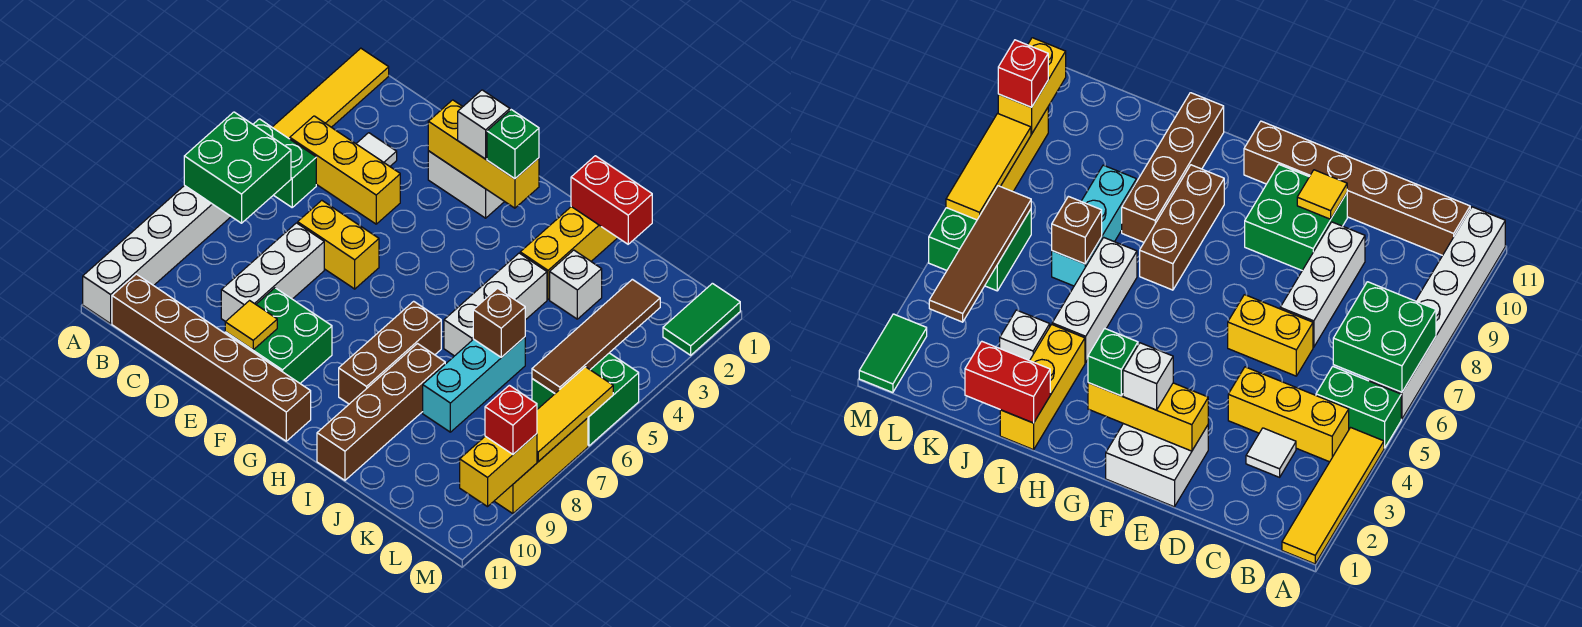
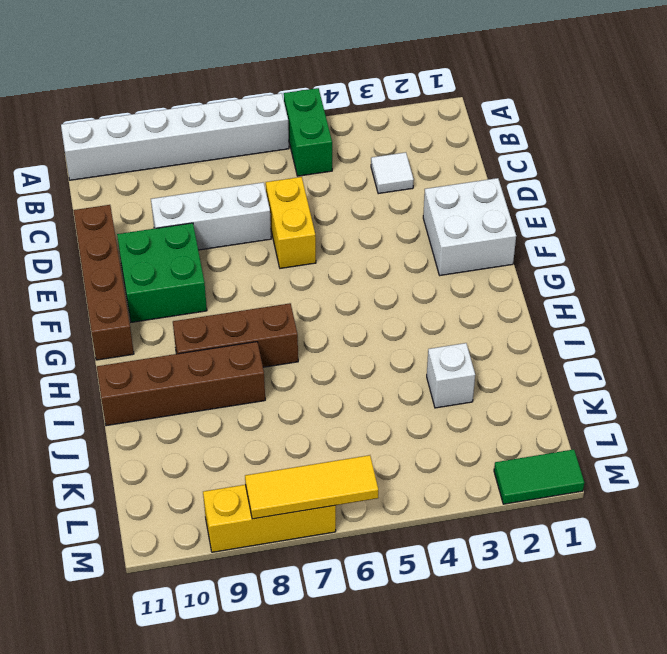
brown 1x4 brick [73,205,134,360] -> brown 1x6 brick [112,274,311,441]
none -> yellow 1x4 tile [272,48,389,139]
none -> yellow 1x3 brick [290,116,400,224]
none -> yellow 1x3 brick [520,207,618,300]
none -> white 1x3 brick [444,253,547,356]

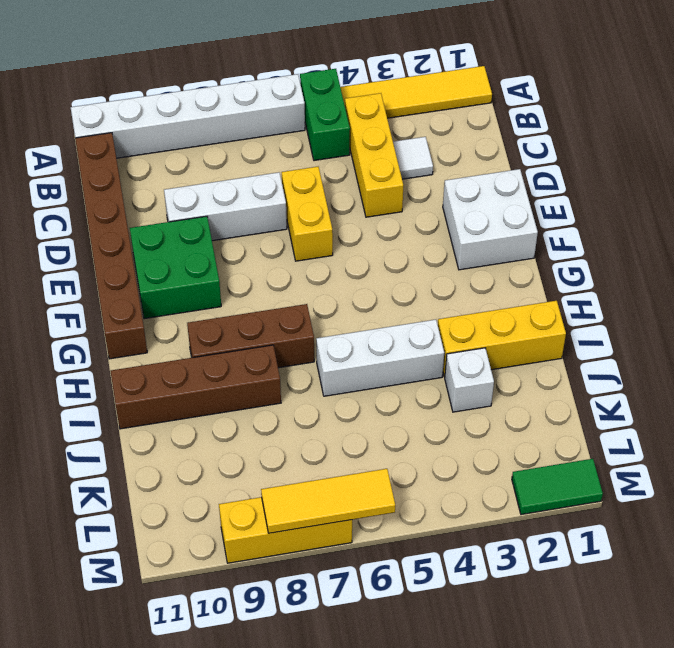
none -> cyan 1x3 brick [423,337,525,432]
none -> green 2x2 brick [532,353,639,446]
none -> green 2x2 brick [184,112,291,223]
none -> yellow 1x3 brick [428,100,539,208]

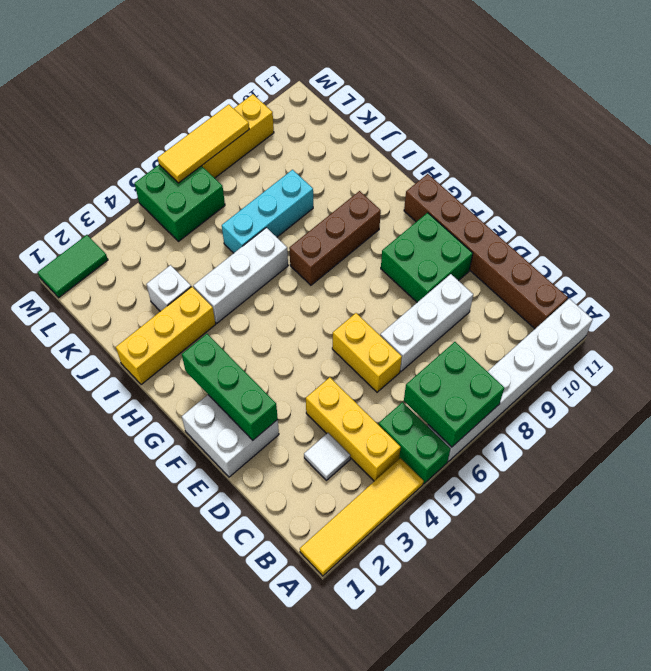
green 1x3 brick [182,334,278,440] -> yellow 1x3 brick [428,100,539,208]
none -> brown 1x4 brick [317,344,445,480]
none -> yellow 1x1 tile [225,301,277,350]
none -> red 1x2 brick [571,156,652,244]
none -> brown 1x1 brick [473,288,525,357]

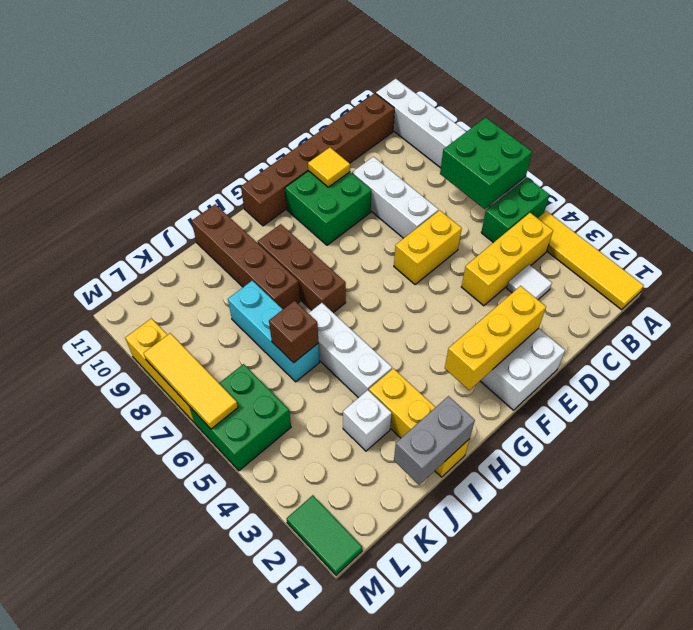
grey 1x2 brick [394,396,475,485] -> red 1x2 brick [571,156,652,244]
none -> brown 1x4 tile [532,279,660,393]
none -> yellow 1x2 brick [460,434,537,507]
none -> white 1x1 brick [458,90,510,159]
none -> green 1x1 brick [487,110,539,179]

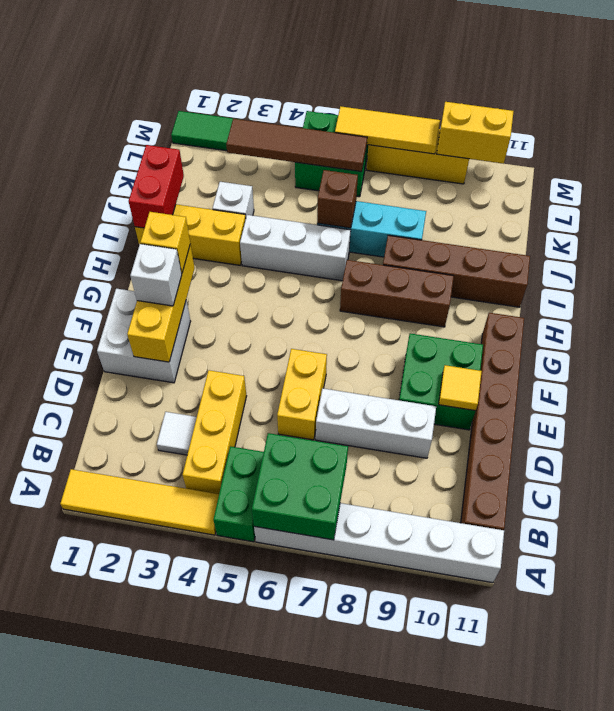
yellow 1x1 brick [140,212,190,273] -> green 1x1 brick [487,110,539,179]
none -> red 1x1 brick [485,385,537,454]

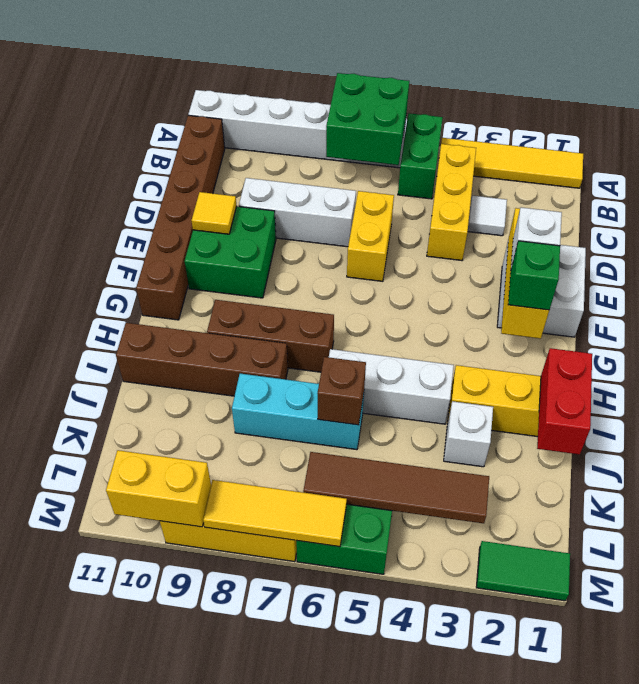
none -> red 1x1 brick [485,385,537,454]

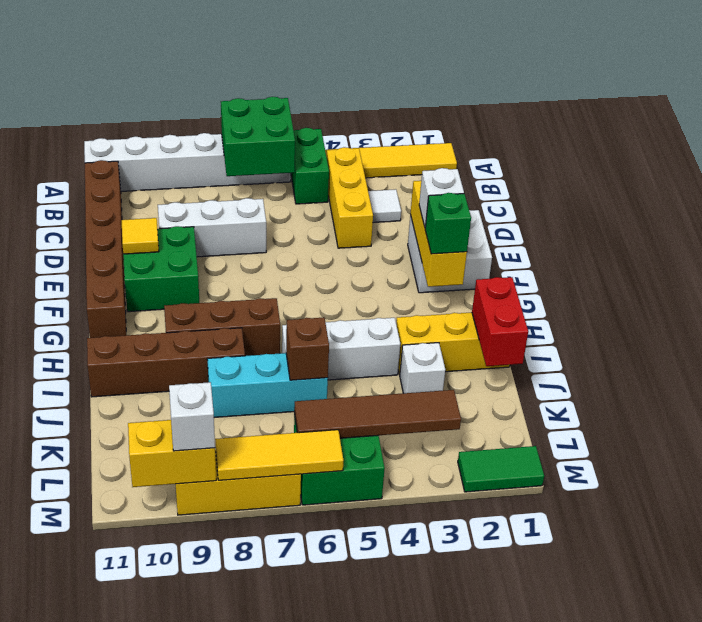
white 1x1 brick [169,382,215,451] -> red 1x1 brick [485,385,537,454]
none -> yellow 1x2 brick [298,200,379,289]

